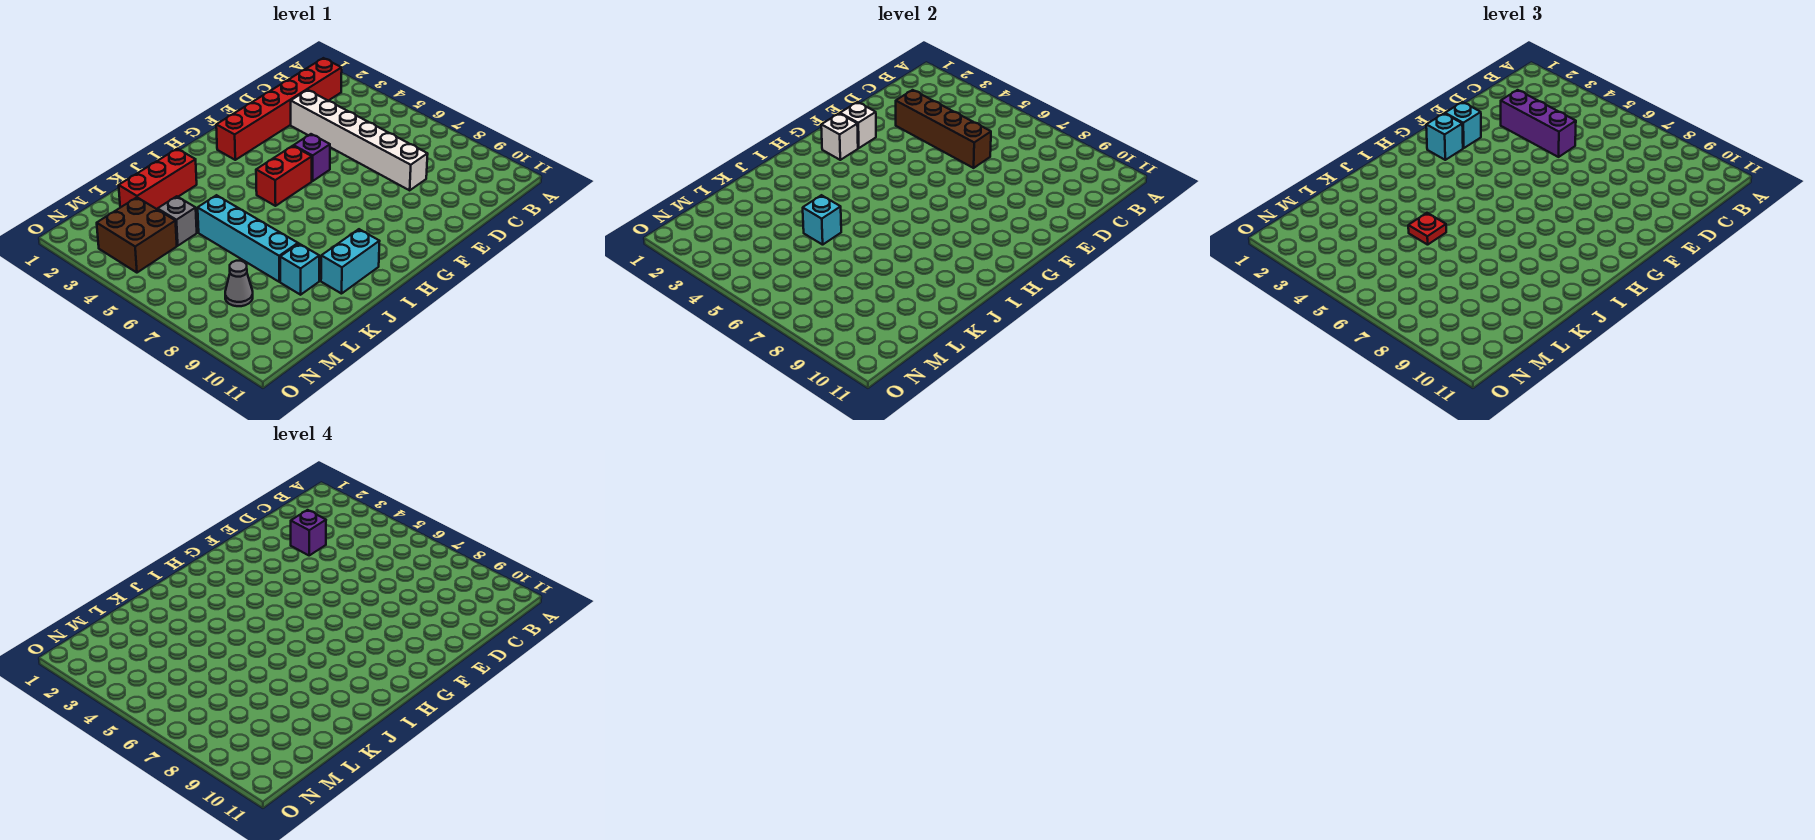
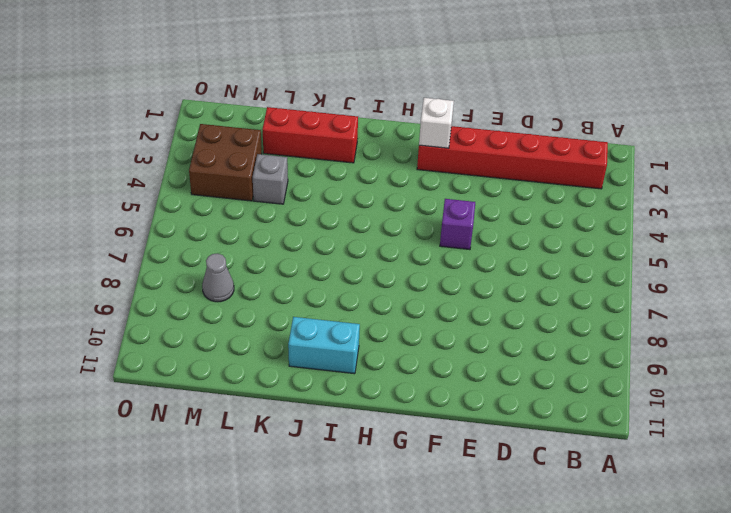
none -> white 1x6 brick [291,90,428,190]
none -> red 1x2 brick [256,146,312,206]
none -> cyan 1x4 brick [198,195,298,282]

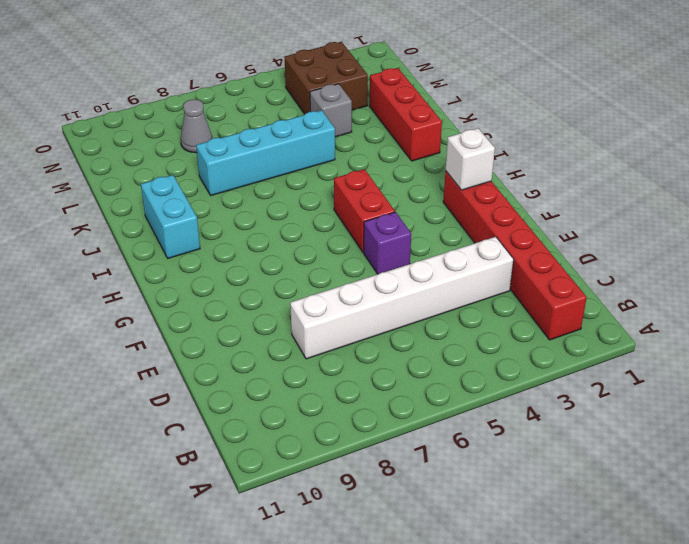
none -> cyan 1x1 brick [280,244,319,295]
none -> brown 1x4 brick [896,90,991,168]
none -> white 1x1 brick [840,102,876,148]

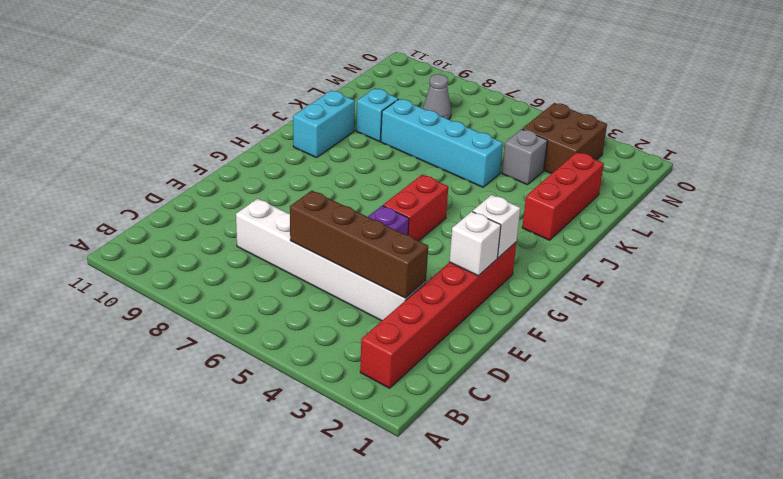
none -> cyan 1x1 brick [803,195,841,245]
none -> purple 1x3 brick [1501,90,1576,157]
none -> cyan 1x1 brick [1445,102,1481,148]

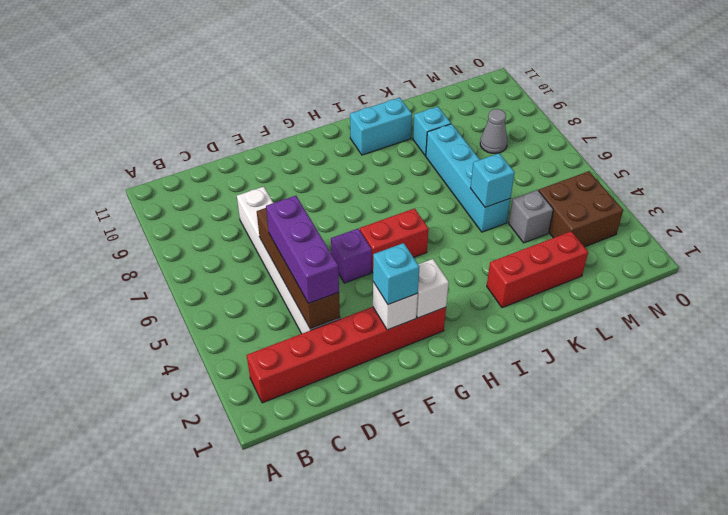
none -> cyan 1x1 brick [1426,114,1463,160]
none -> red 1x1 plate [1408,213,1446,245]
none -> purple 1x1 brick [291,510,326,555]

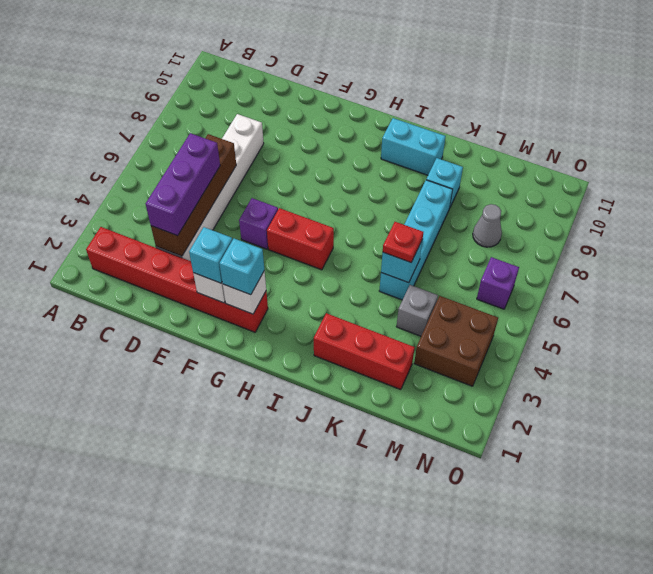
purple 1x1 brick [477,257,519,309] -> purple 1x1 brick moved to [291,510,326,555]

